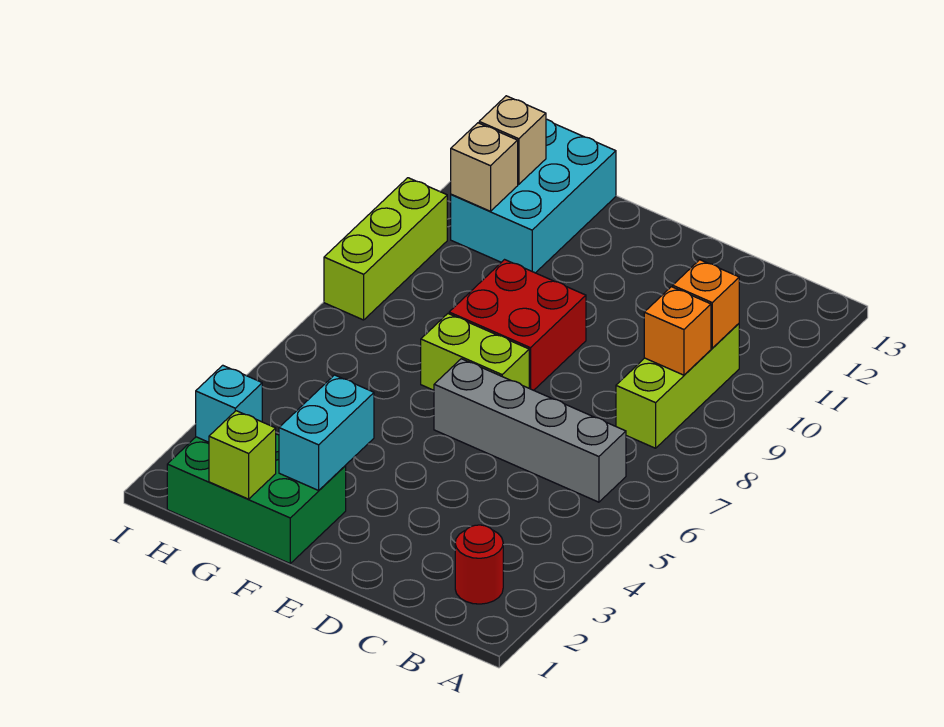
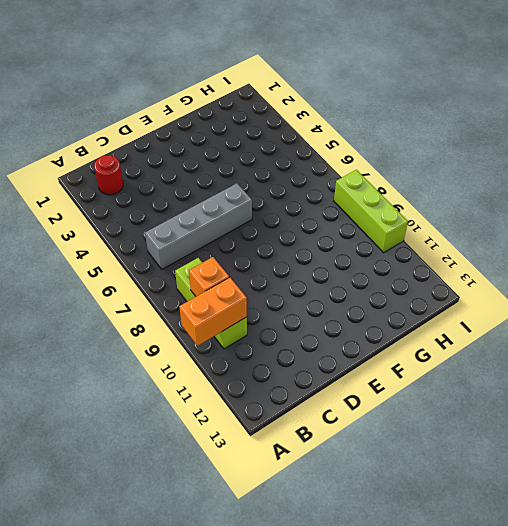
orange 1x2 brick [179,277,247,346] -> orange 1x1 brick [673,260,739,348]
none -> lime 1x2 brick [421,314,529,390]
none -> red 2x2 brick [449,260,586,390]
none -> green 2x3 brick [167,434,346,563]

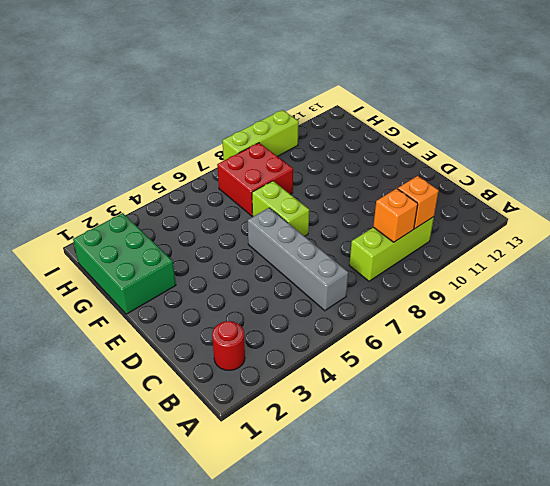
red 2x2 brick [217,143,293,216] -> red 2x2 brick moved to [449,260,586,390]
none -> cyan 2x3 brick [451,119,616,273]
none -> cyan 1x2 brick [279,375,374,490]
none -> lime 1x1 brick [209,411,276,499]

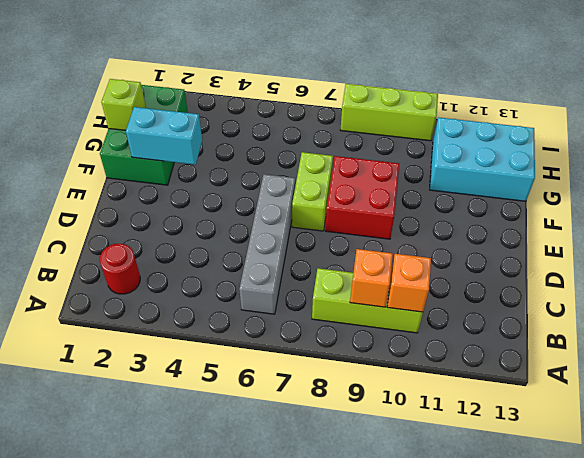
none -> cyan 1x1 brick [196,365,262,442]
none -> tan 1x1 brick [451,123,518,211]
none -> tan 1x1 brick [479,96,546,184]

